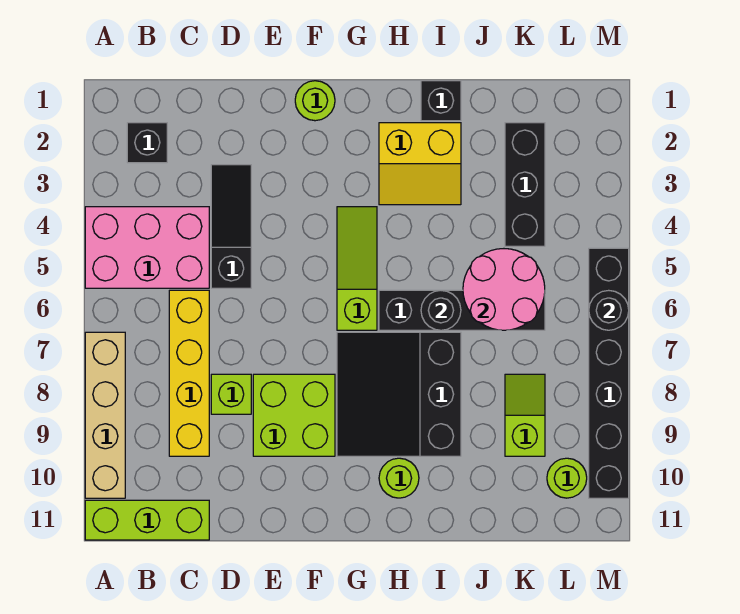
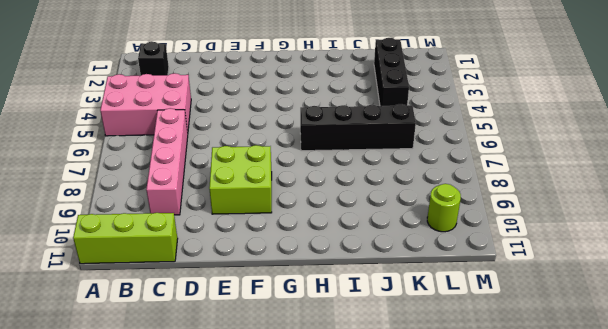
pink 1x4 brick [146,108,188,215] -> yellow 1x4 brick [169,290,209,456]
none -> tan 1x4 brick [85,332,125,498]
none -> black 1x3 slope [211,165,251,288]
none -> lime 1x1 brick [211,374,251,414]

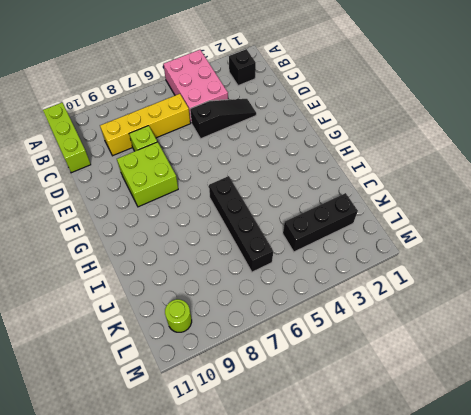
none -> tan 1x4 brick [85,332,125,498]
none -> lime 1x1 round brick [295,81,335,121]
none -> lime 1x3 slope [337,207,377,330]

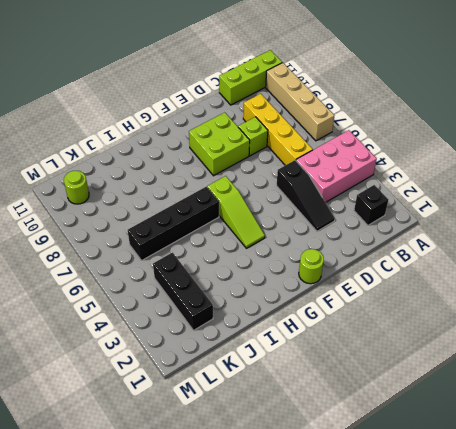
none -> black 3x3 slope [337,332,461,456]
none -> yellow 2x2 slope [379,123,461,205]
none -> lime 1x1 round brick [379,458,419,498]

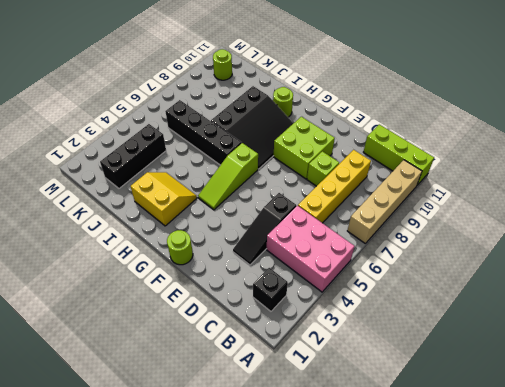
none -> black 1x1 brick [421,81,461,121]
none -> lime 1x2 slope [505,374,545,456]
none -> black 1x6 brick [589,248,629,498]

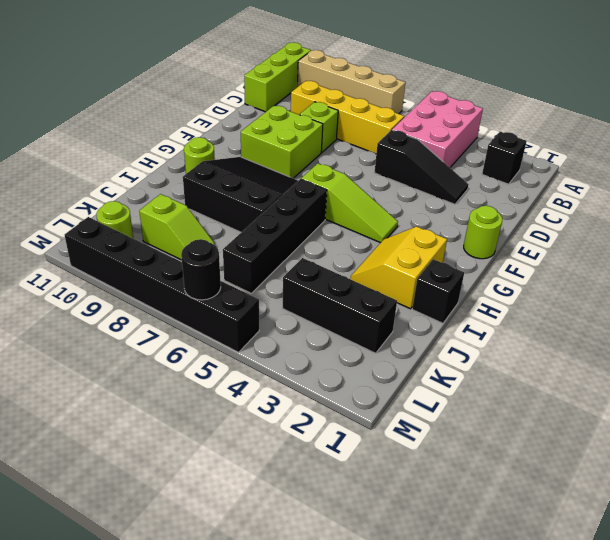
none -> black 1x1 round brick [421,290,461,330]
none -> pink 2x2 round brick [463,249,545,330]

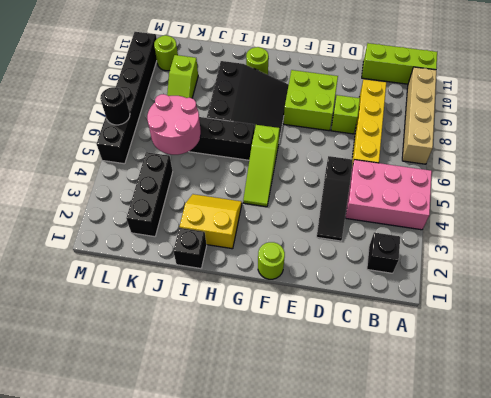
none -> black 1x1 round brick [421,290,461,330]

